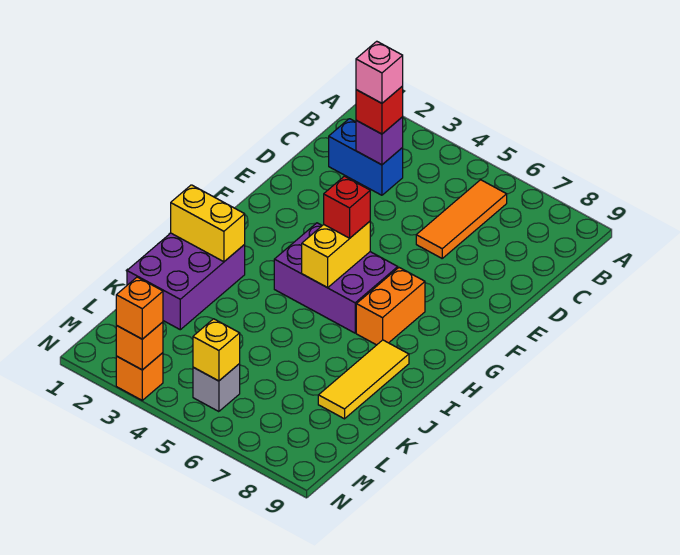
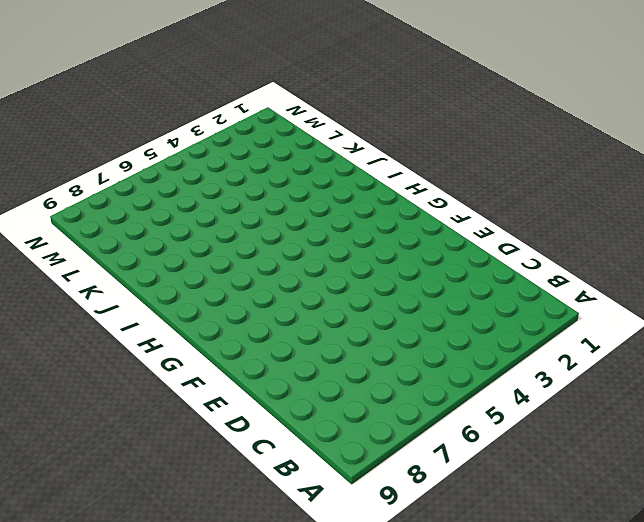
none -> orange 1x3 tile [416,180,507,258]
none -> blue 1x2 brick [329,119,403,195]
none -> purple 2x3 brick [274,223,398,333]

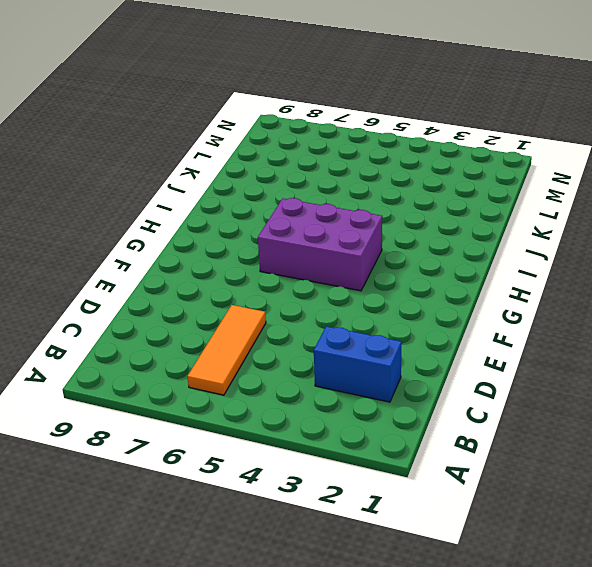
none -> orange 1x2 brick [356,268,425,345]
none -> purple 2x3 brick [127,233,245,330]
none -> yellow 1x3 tile [318,340,409,419]

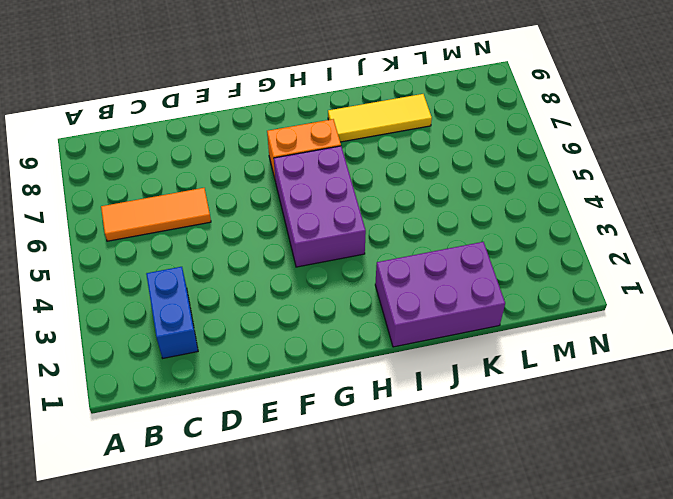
none -> grey 1x1 brick [193,364,240,412]
none -> orange 1x1 brick [116,353,163,400]
none -> purple 1x1 brick [356,117,403,165]

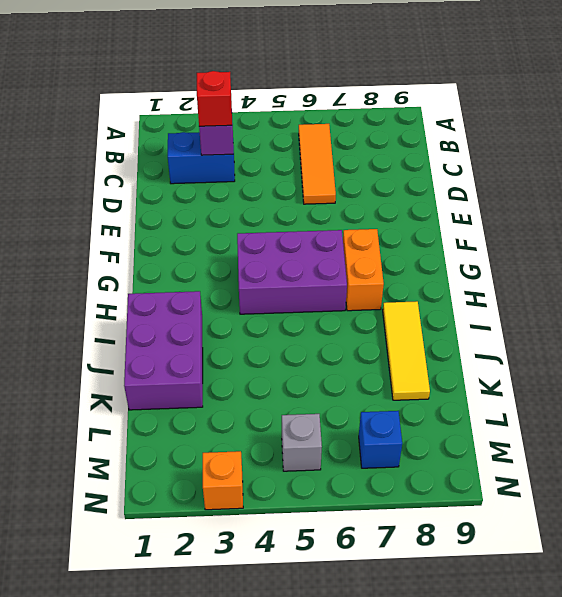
blue 1x1 brick [359,411,402,468] -> none
none -> yellow 1x2 brick [302,221,370,288]
none -> yellow 1x2 brick [171,185,245,262]
none -> yellow 1x1 brick [193,319,240,381]

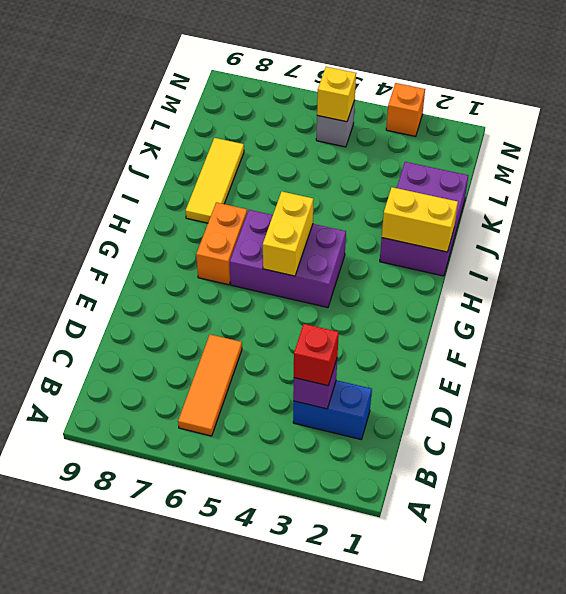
none -> orange 1x1 brick [116,322,163,370]
none -> red 1x1 brick [324,176,370,238]
none -> orange 1x1 brick [116,277,163,339]

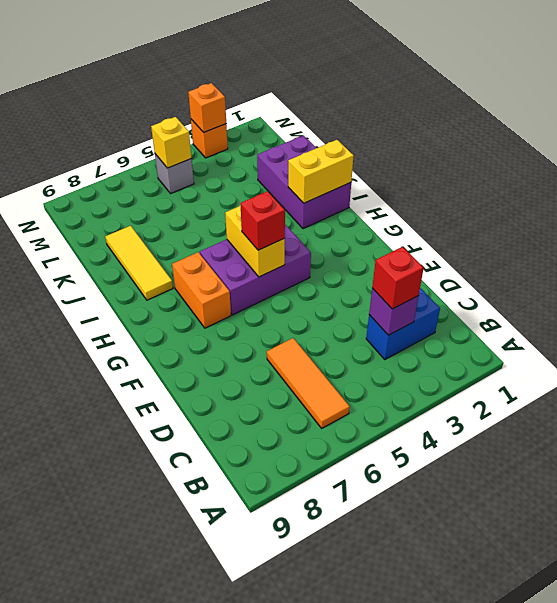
none -> orange 1x1 brick [116,277,163,339]
none -> pink 1x1 brick [356,41,403,103]

